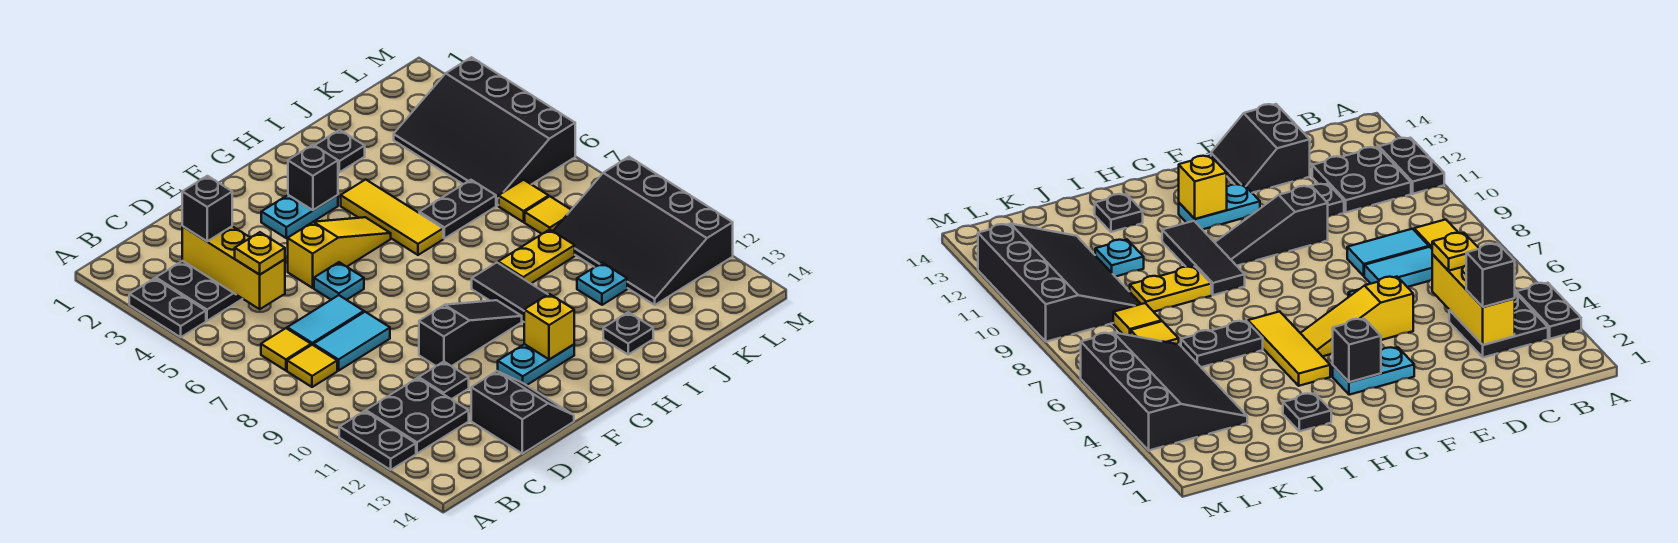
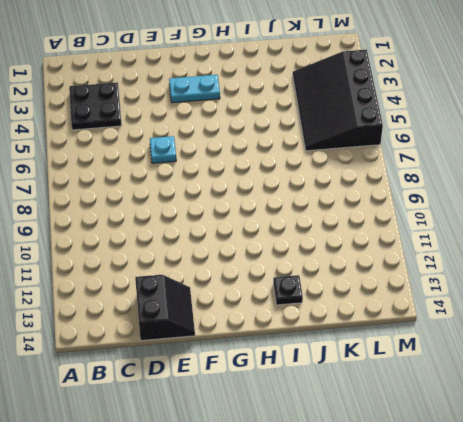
none -> black 1x2 plate [129,278,206,337]
none -> black 1x2 plate [339,411,416,470]
none -> yellow 1x1 tile [261,328,311,371]
none -> yellow 1x1 tile [287,345,337,387]

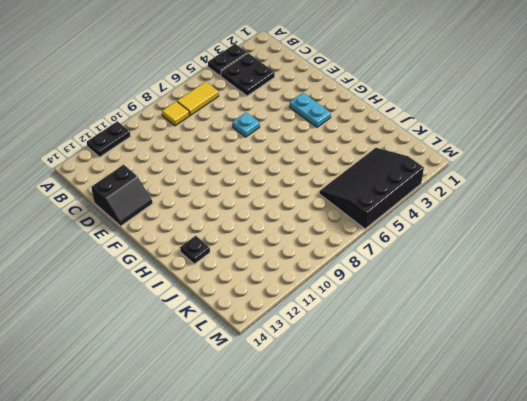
yellow 1x2 tile [177,82,219,116] -> yellow 1x1 tile [261,328,311,371]
none -> black 2x2 plate [366,378,469,453]
none -> cyan 1x2 tile [287,295,364,345]
none -> cyan 1x2 tile [314,312,390,371]
none -> black 1x1 plate [419,362,469,399]

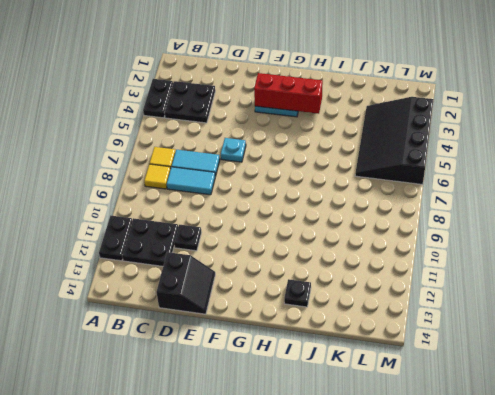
red 1x3 brick [254,73,323,114] -> black 1x1 brick [288,145,338,210]
none -> yellow 1x3 slope [288,217,391,288]
none -> black 1x3 slope [419,300,522,366]
none -> cyan 1x2 plate [498,344,574,385]
none -> yellow 1x3 tile [341,179,443,255]

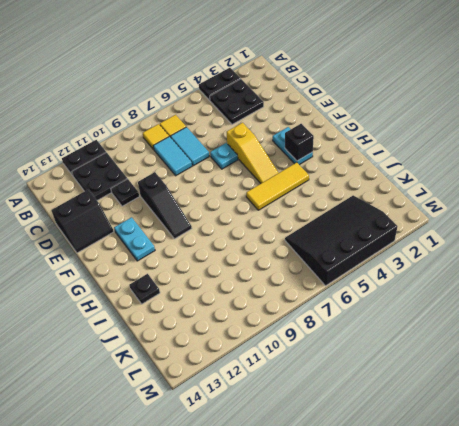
none -> black 1x3 tile [472,263,548,322]
none -> black 1x1 plate [315,130,365,172]
none -> black 1x2 plate [419,180,496,239]
none -> yellow 1x2 plate [498,229,575,283]

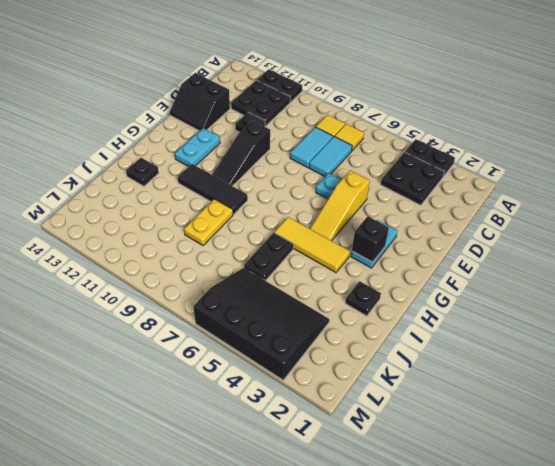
none -> cyan 1x1 plate [577,263,627,305]
none -> yellow 1x1 tile [499,180,549,222]
none -> yellow 1x1 tile [525,196,571,234]
none -> black 3x4 slope [553,157,733,305]

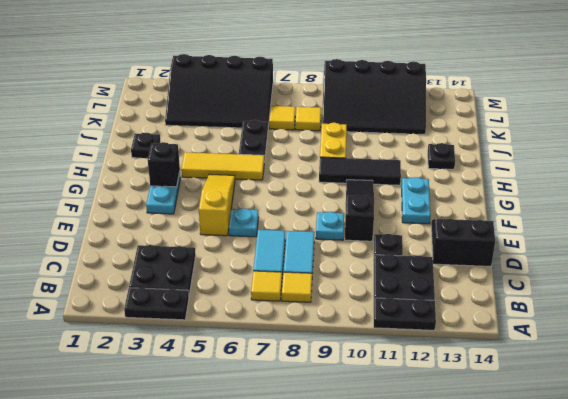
cyan 1x1 plate [316,212,344,240] -> cyan 1x1 plate moved to [577,263,627,305]
none -> yellow 1x3 brick [182,226,285,309]
none -> yellow 1x1 brick [524,294,574,360]
none -> black 1x1 brick [182,176,232,241]
none -> yellow 1x1 plate [235,232,285,275]

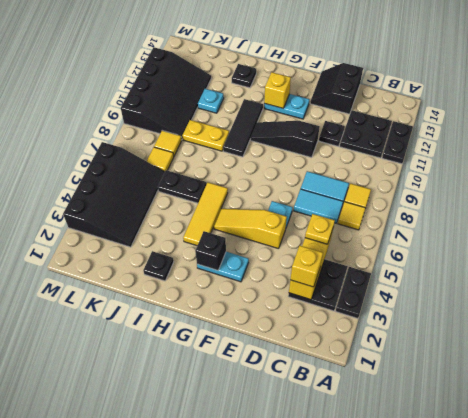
yellow 1x1 brick [290,246,323,287] -> black 1x1 brick [182,176,232,241]

